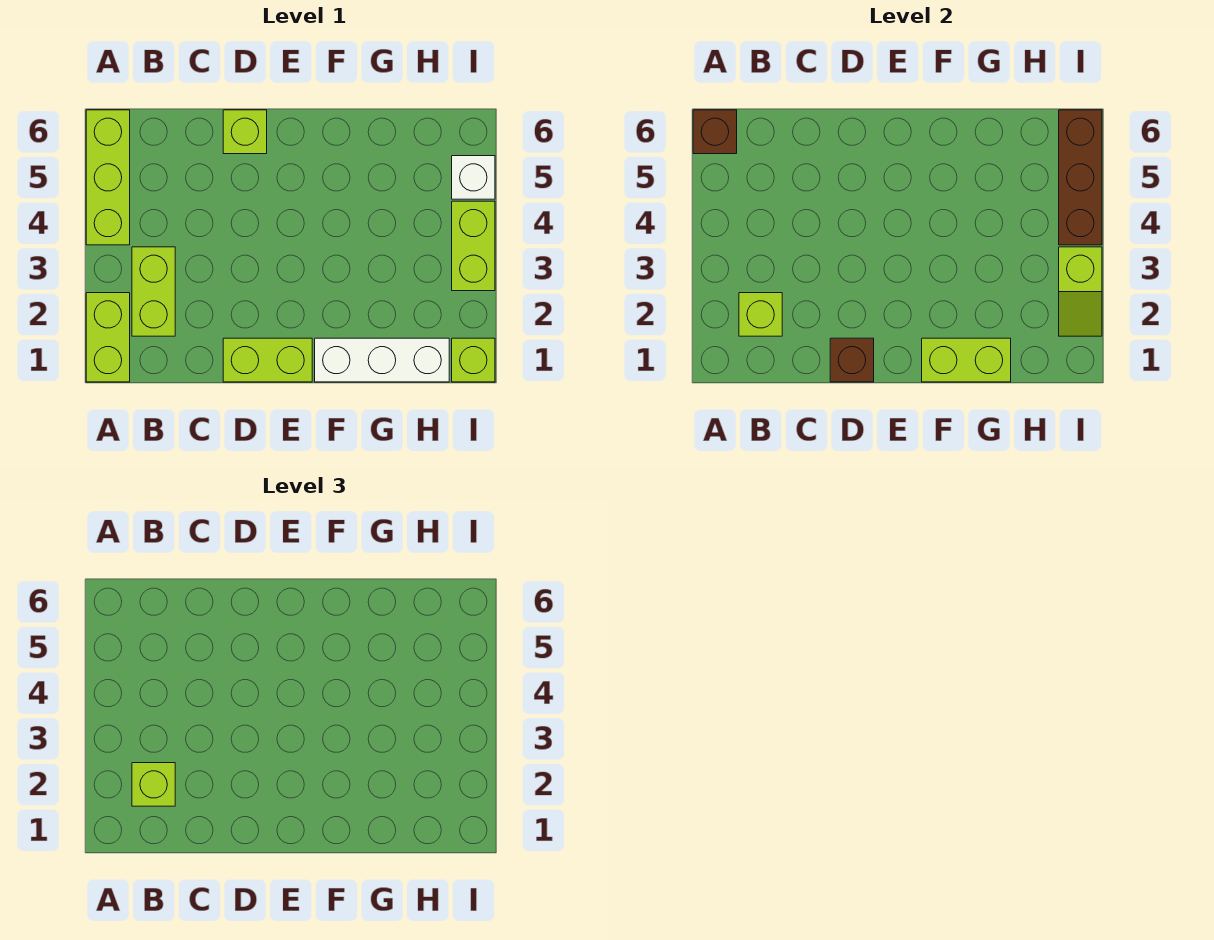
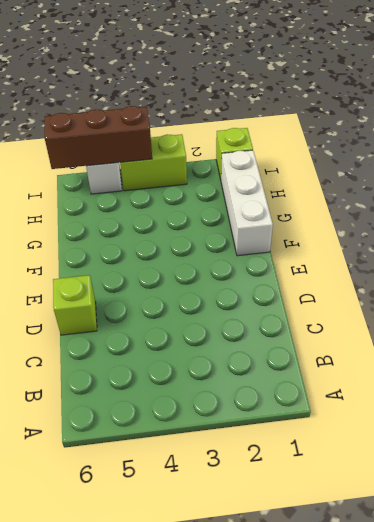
none -> lime 1x2 brick [86,293,130,382]
none -> lime 1x3 brick [86,110,130,245]
none -> lime 1x2 brick [132,247,175,336]

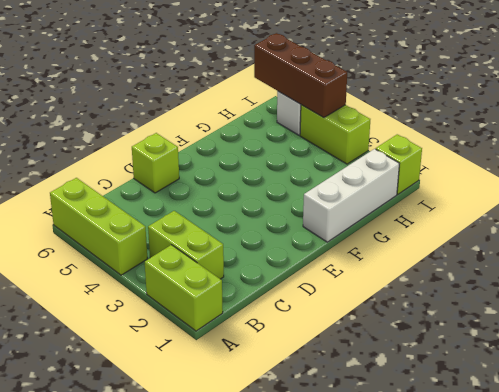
none -> lime 1x2 brick [223,338,312,382]
none -> brown 1x1 brick [693,110,737,154]
none -> lime 1x1 brick [739,293,782,336]

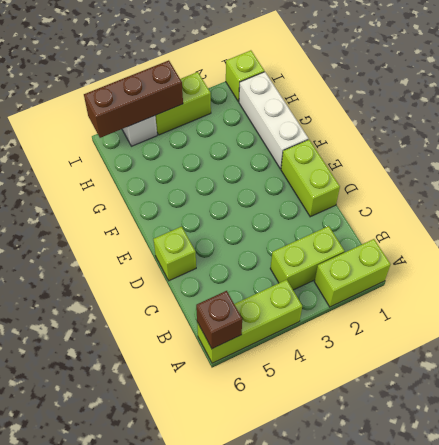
none -> lime 1x1 brick [739,293,782,336]
none -> brown 1x1 brick [830,338,874,382]
none -> lime 1x2 brick [922,338,1011,382]

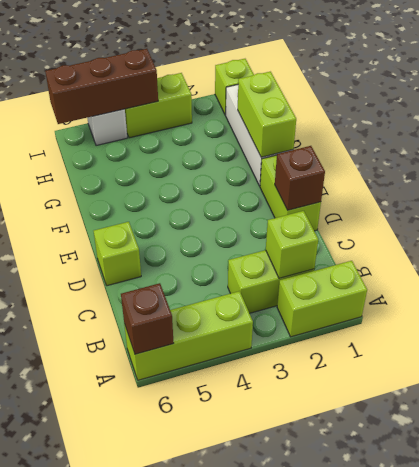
none -> lime 1x2 slope [1059,247,1102,336]
none -> lime 1x1 brick [132,763,175,806]

